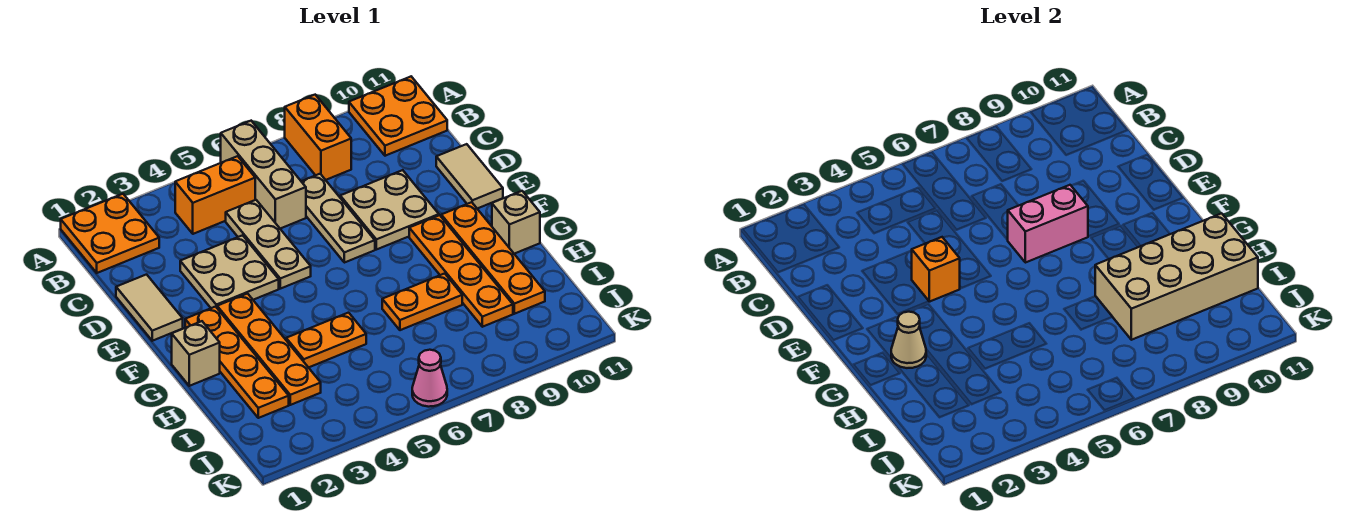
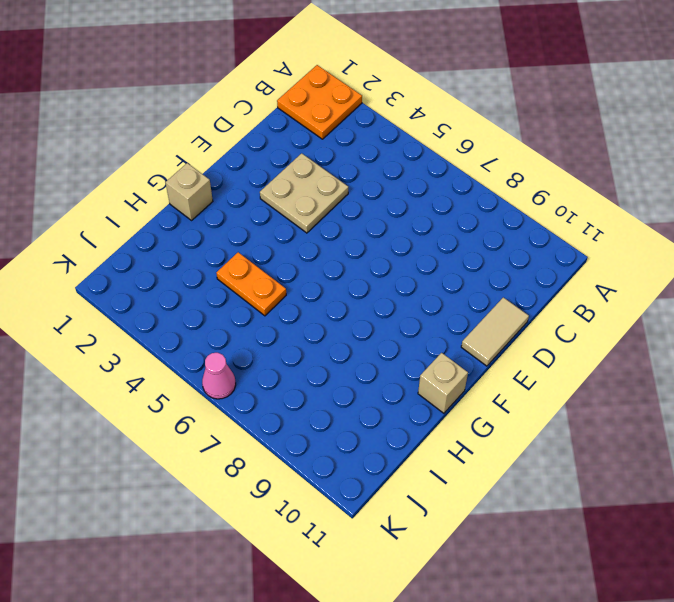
none -> tan 1x3 brick [221,121,306,229]
none -> orange 1x2 brick [285,95,351,180]
none -> orange 2x2 plate [349,77,447,156]

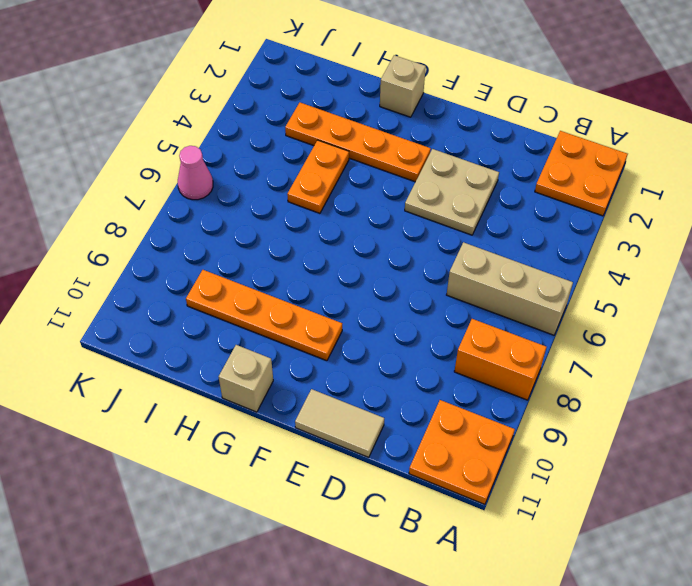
none -> orange 1x2 brick [175,156,255,234]
none -> tan 1x3 plate [226,200,311,289]
none -> tan 1x3 plate [301,174,375,263]

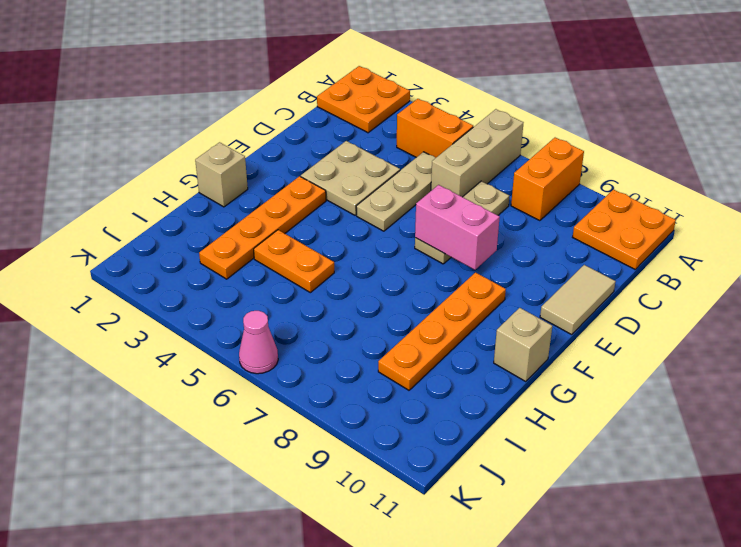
none -> tan 1x2 tile [116,275,183,341]
none -> tan 2x2 plate [340,170,439,250]
none -> orange 1x4 plate [185,307,289,418]

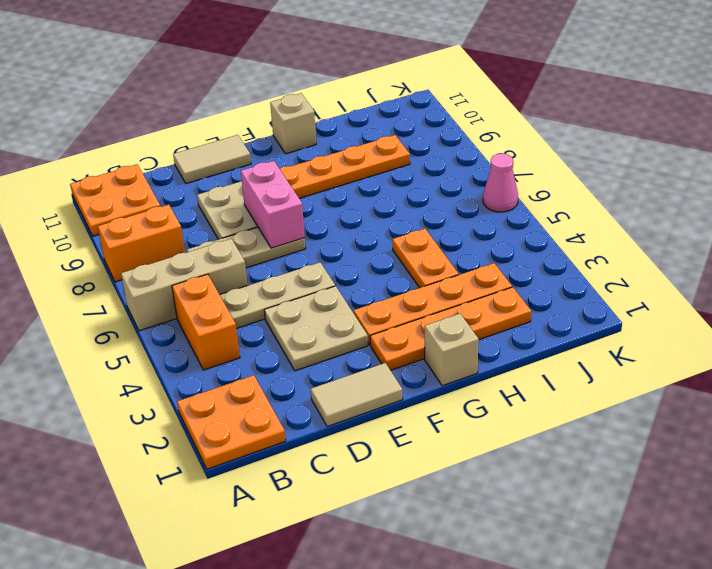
none -> orange 1x4 plate [441,202,545,314]
none -> orange 1x2 plate [382,273,462,330]
none -> orange 1x1 brick [912,237,960,302]

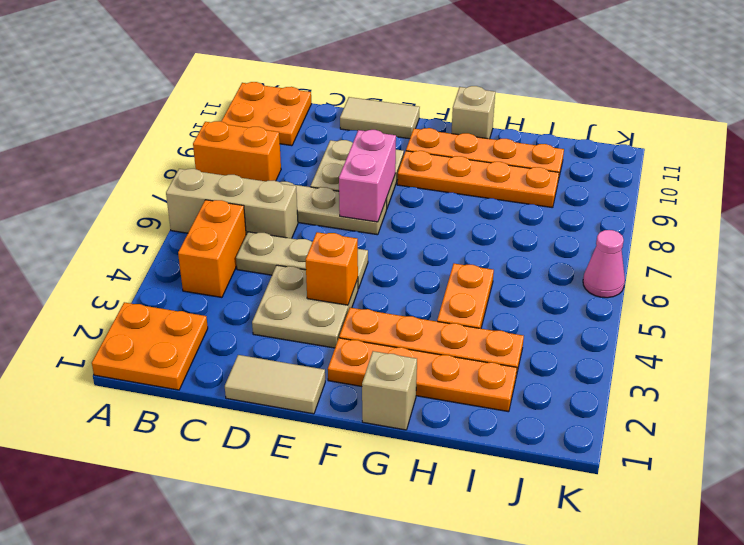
none -> orange 1x2 plate [382,273,462,330]
none -> tan 1x1 cone [891,312,926,368]
none -> tan 2x4 brick [1095,213,1258,340]

